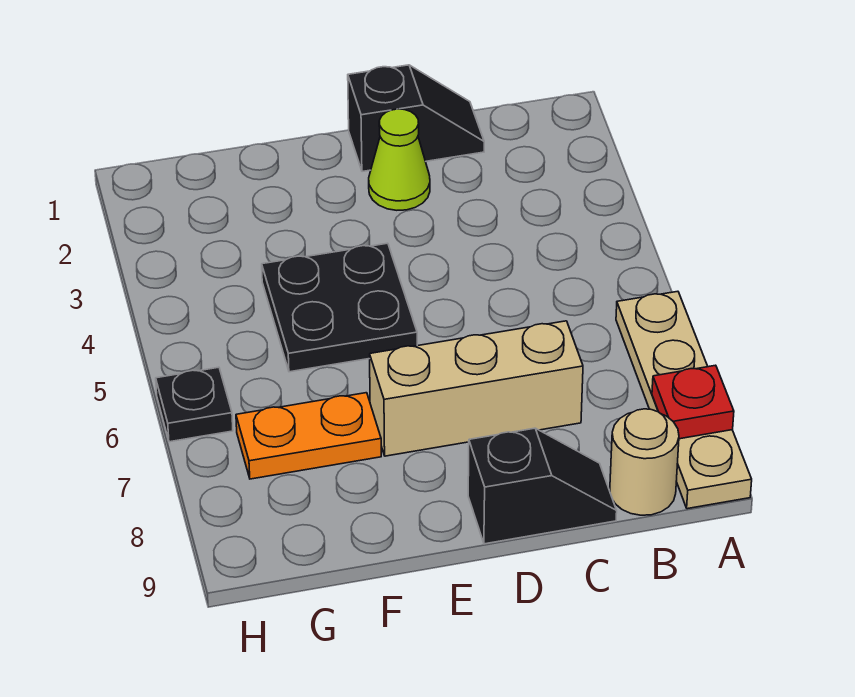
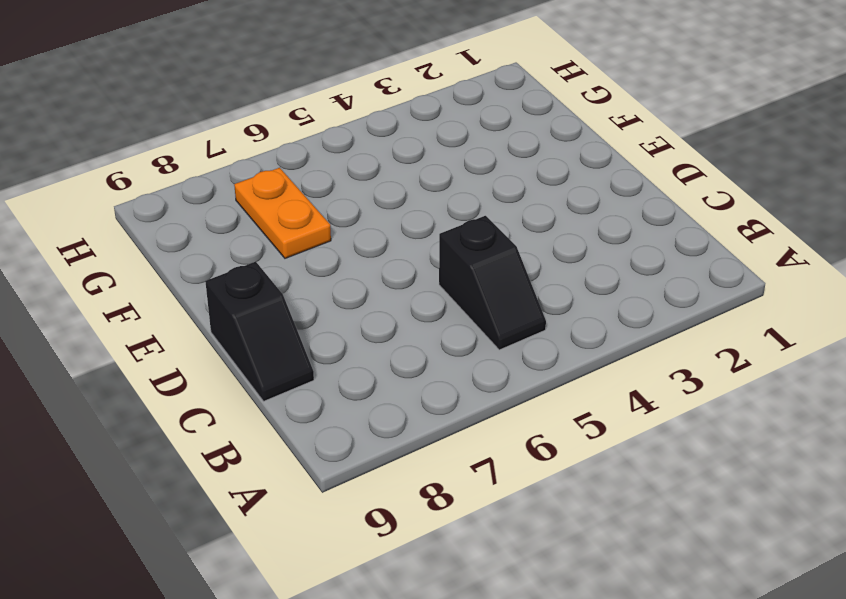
black 1x2 slope [439,216,546,350] -> black 1x2 slope moved to [348,65,484,172]
none -> tan 1x4 plate [616,291,752,509]
none -> tan 1x1 round brick [610,409,679,515]

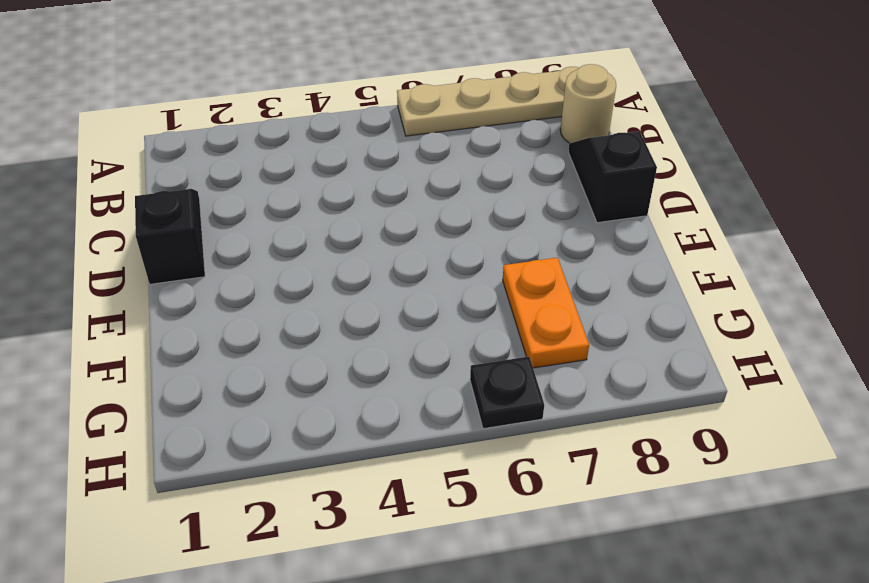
none -> tan 1x3 brick [370,321,583,456]
none -> lime 1x1 cone [369,109,430,210]

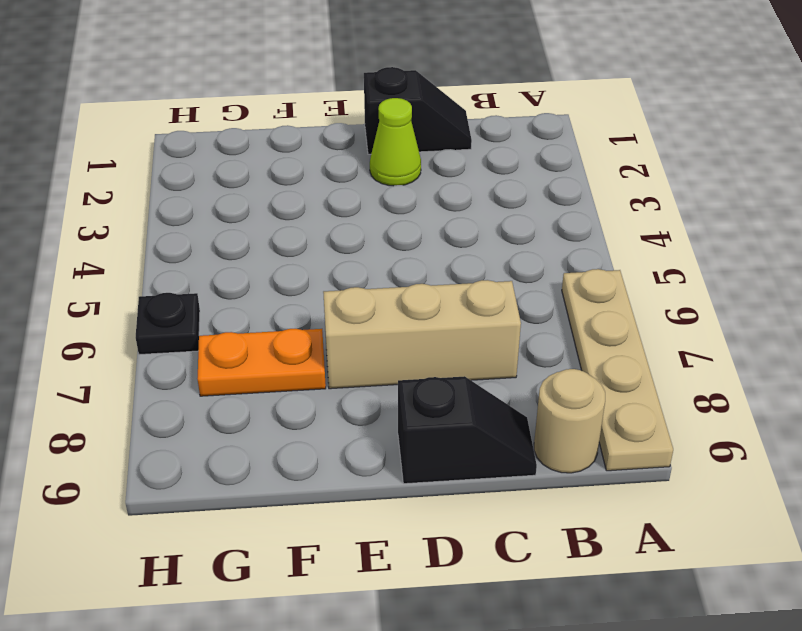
none -> black 2x2 plate [262,243,417,372]
none -> red 1x1 plate [652,365,734,439]

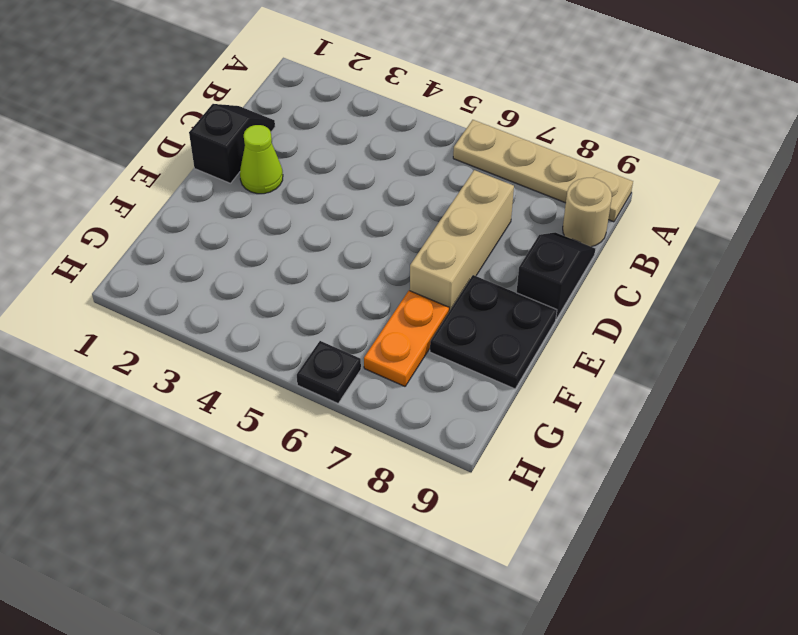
black 2x2 plate [430,275,557,389] -> black 2x2 plate moved to [262,243,417,372]
none -> red 1x1 plate [652,365,734,439]

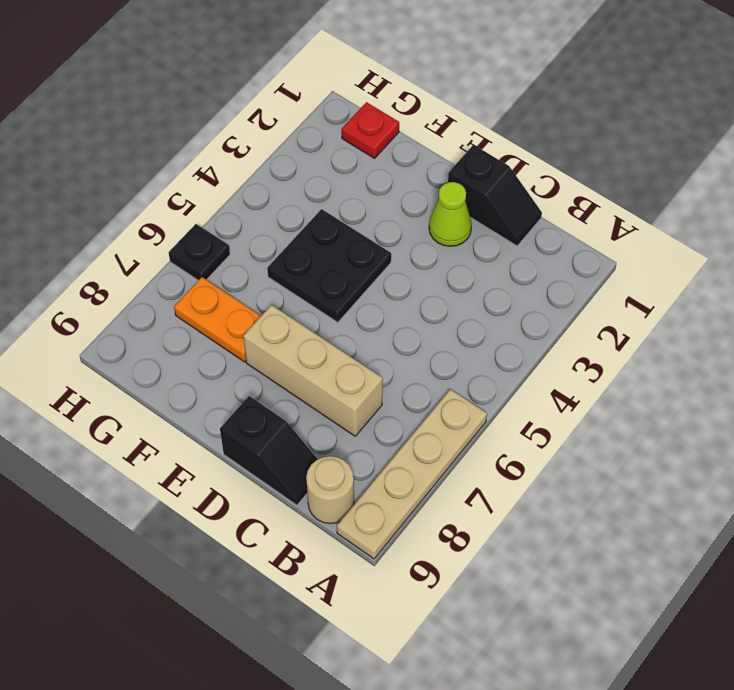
red 1x1 plate [342,102,399,158] -> red 1x1 plate moved to [652,365,734,439]

